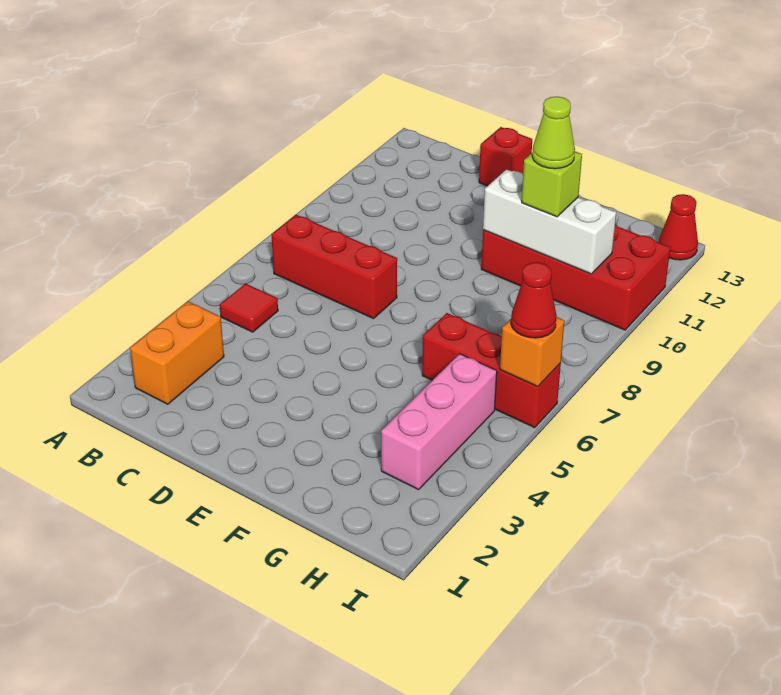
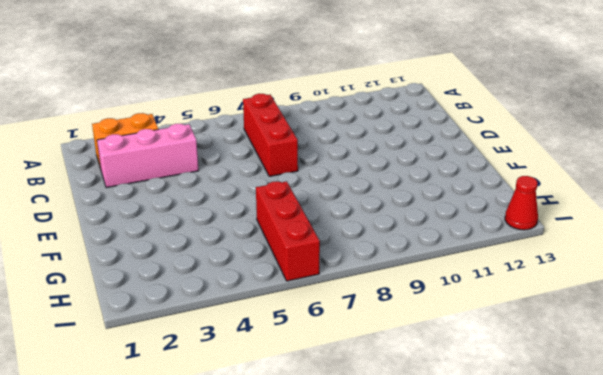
pink 1x3 brick [97,124,199,188] -> pink 1x3 brick moved to [381,354,497,490]
none -> red 1x1 tile [220,284,278,332]
none -> red 1x1 brick [479,127,532,186]
none -> red 2x4 brick [481,224,670,330]

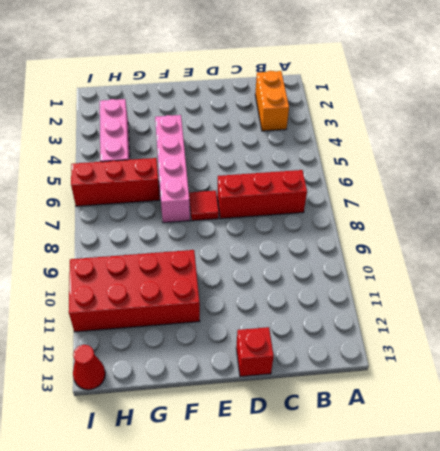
red 1x1 tile [189,191,219,221] -> red 1x1 tile moved to [220,284,278,332]
pink 1x4 brick [155,115,190,223] -> none
none -> white 1x3 brick [483,169,616,274]
none -> orange 1x1 brick [500,317,564,387]
none -> lime 1x1 brick [522,152,582,217]

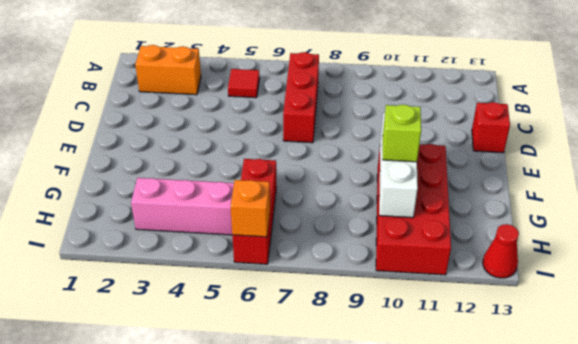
none -> red 1x1 cone [511,262,557,338]
none -> lime 1x1 cone [532,96,575,169]

